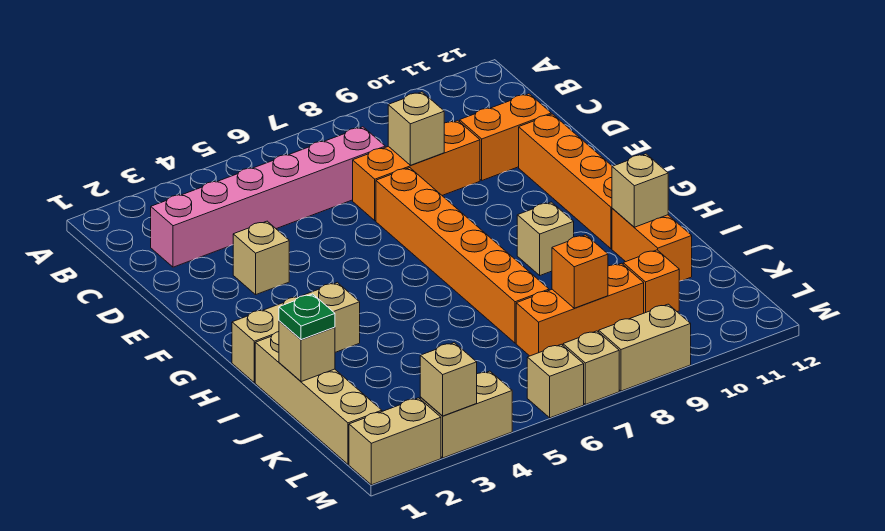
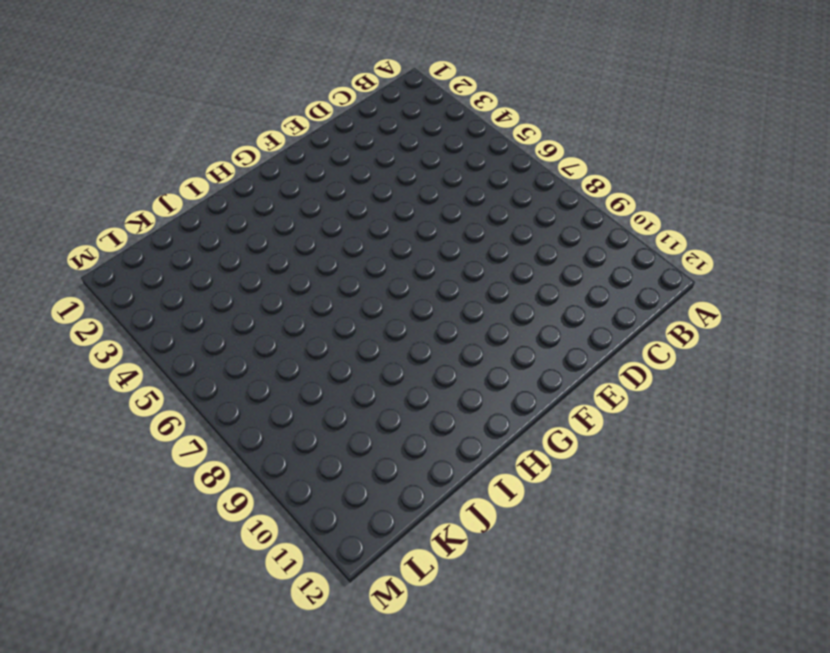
none -> pink 1x6 brick [151,127,385,267]
none -> orange 1x3 brick [353,120,480,221]
none -> orange 1x2 brick [460,94,551,180]

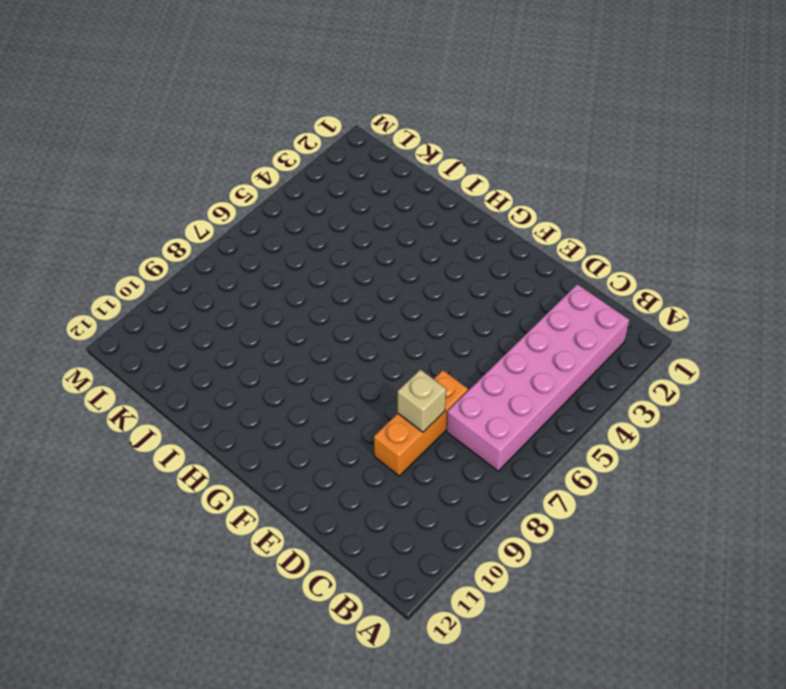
pink 2x6 brick [447,284,629,471] -> pink 1x6 brick [151,127,385,267]
none -> orange 1x2 brick [460,94,551,180]
none -> tan 1x1 brick [233,221,289,295]
none -> orange 1x6 brick [376,168,549,343]

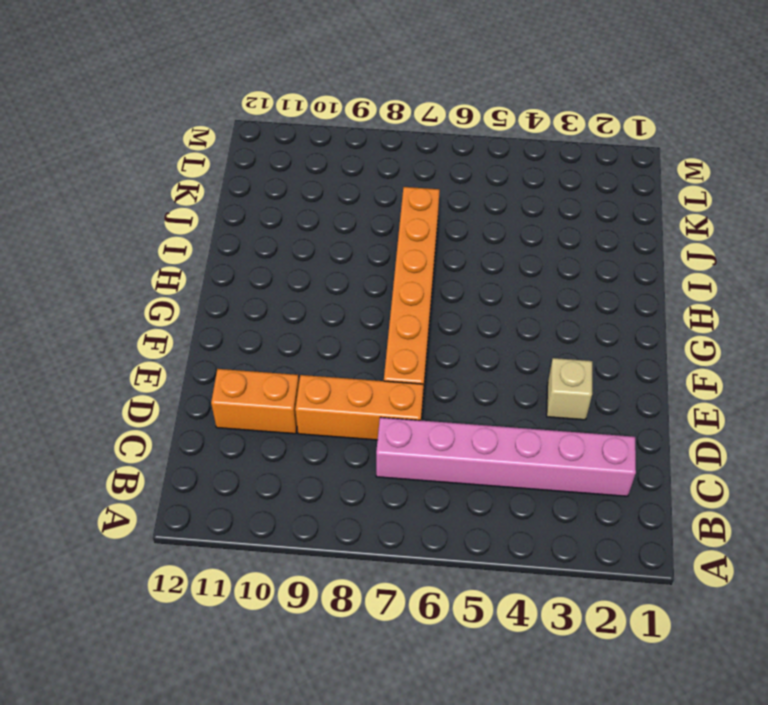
none -> orange 1x4 brick [519,114,612,249]
none -> tan 1x3 brick [232,282,360,383]
none -> tan 1x1 brick [517,202,574,275]

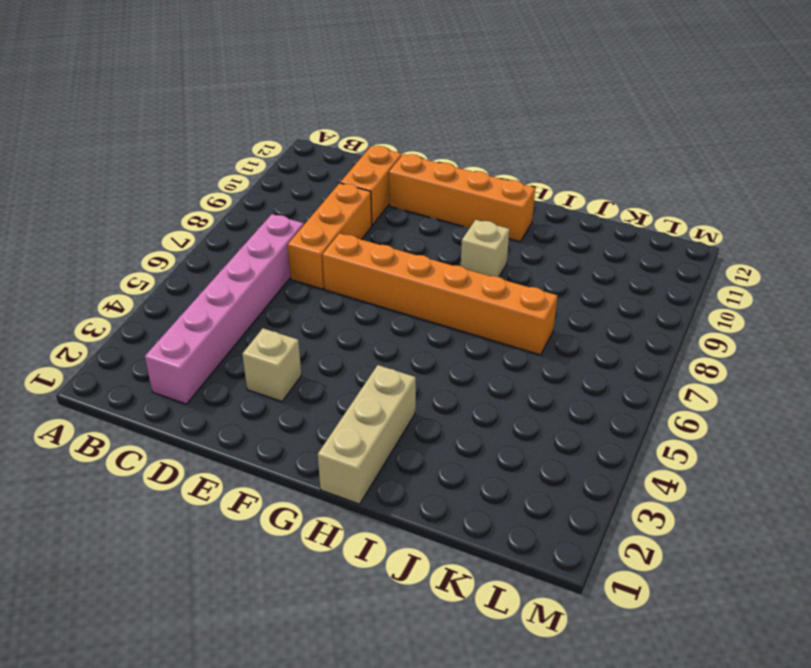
none -> tan 1x4 brick [255,332,382,464]
none -> orange 1x2 brick [612,209,692,281]
none -> orange 1x3 brick [516,263,644,356]

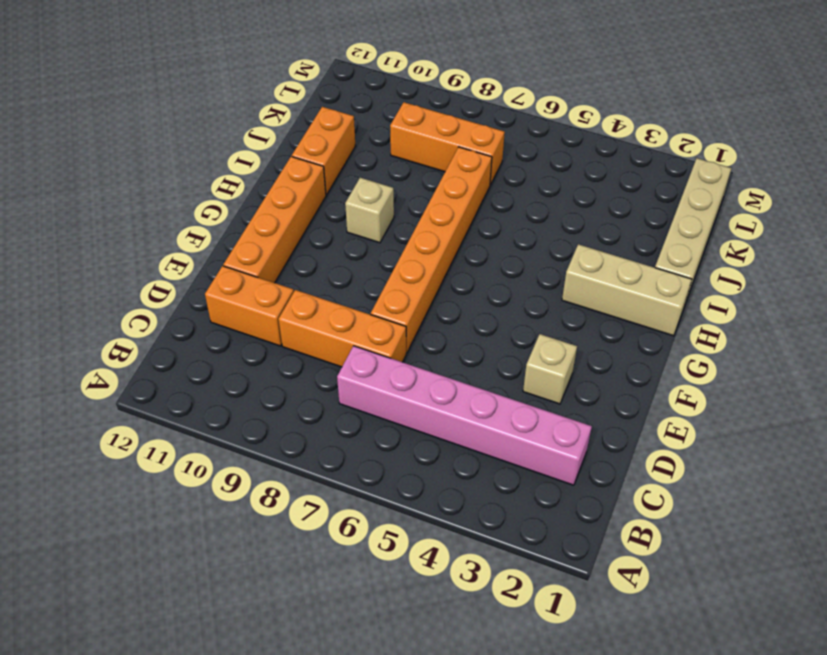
none -> orange 1x1 brick [623,250,679,313]
none -> tan 1x2 brick [349,398,441,485]
none -> tan 1x2 brick [420,371,512,458]

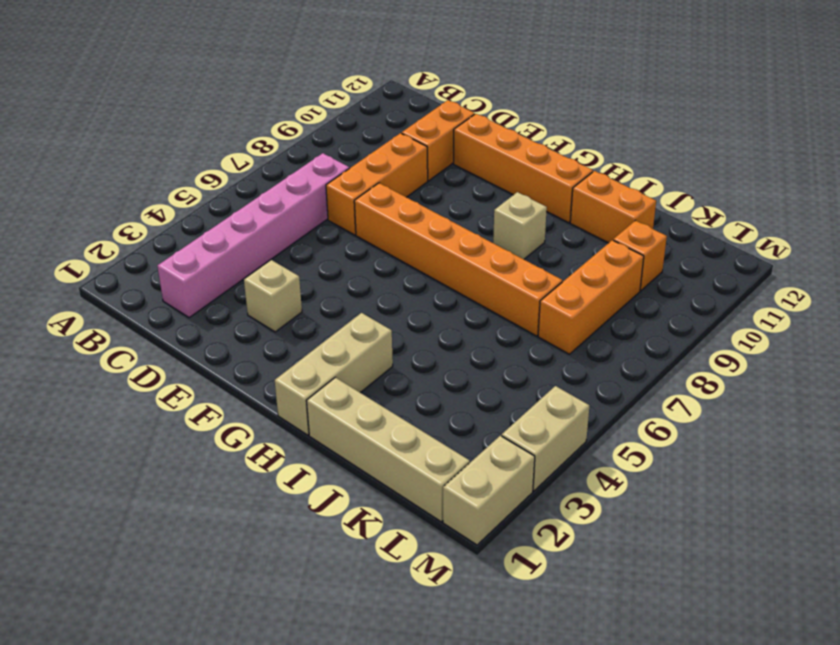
none -> tan 1x1 brick [527,344,584,418]
none -> tan 1x1 brick [563,331,619,404]
none -> tan 1x2 brick [599,304,691,391]

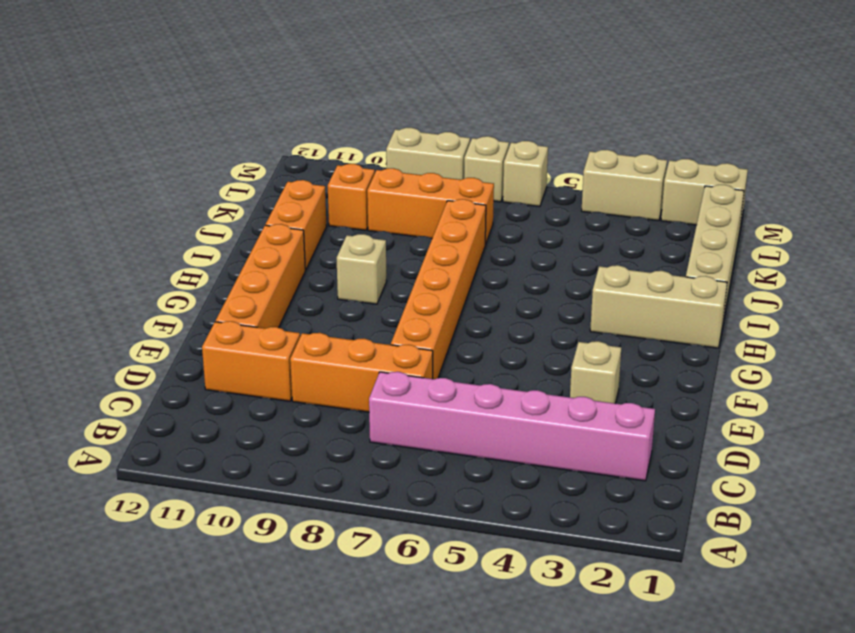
none -> tan 1x1 brick [388,92,444,165]
none -> tan 1x1 brick [612,154,668,227]
none -> tan 1x1 brick [279,321,335,382]

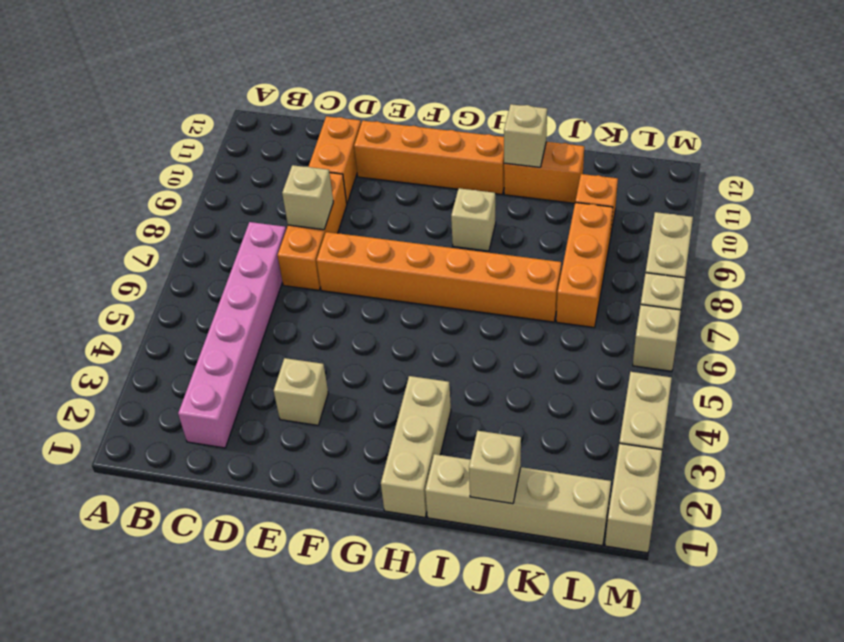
none -> orange 1x1 brick [552,235,608,308]
none -> tan 1x1 brick [420,343,477,416]
none -> green 1x1 plate [279,294,335,340]

